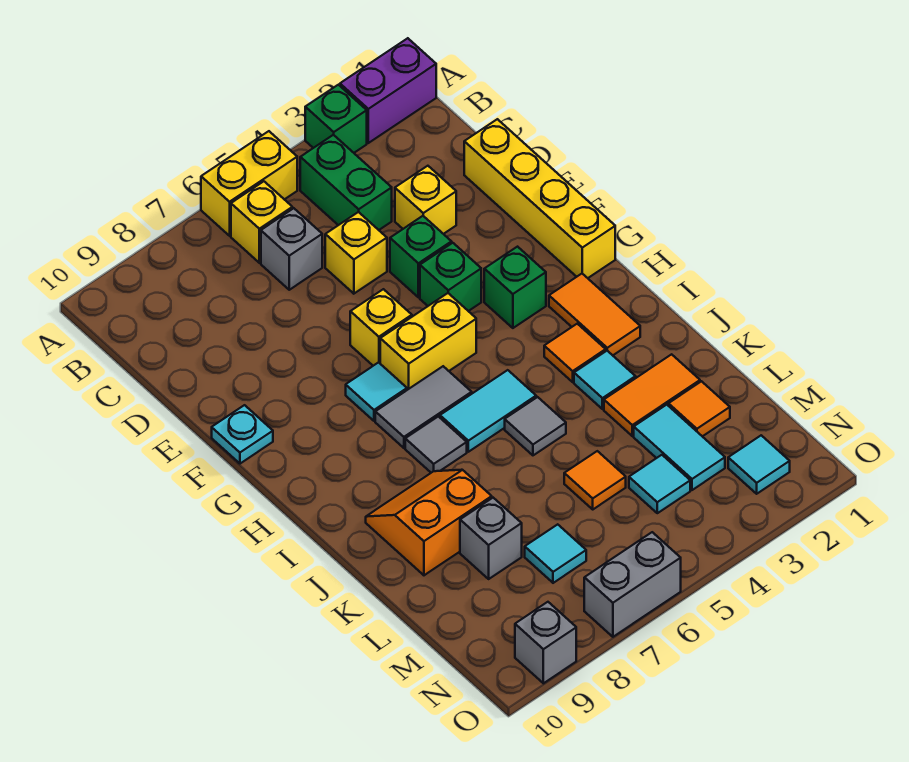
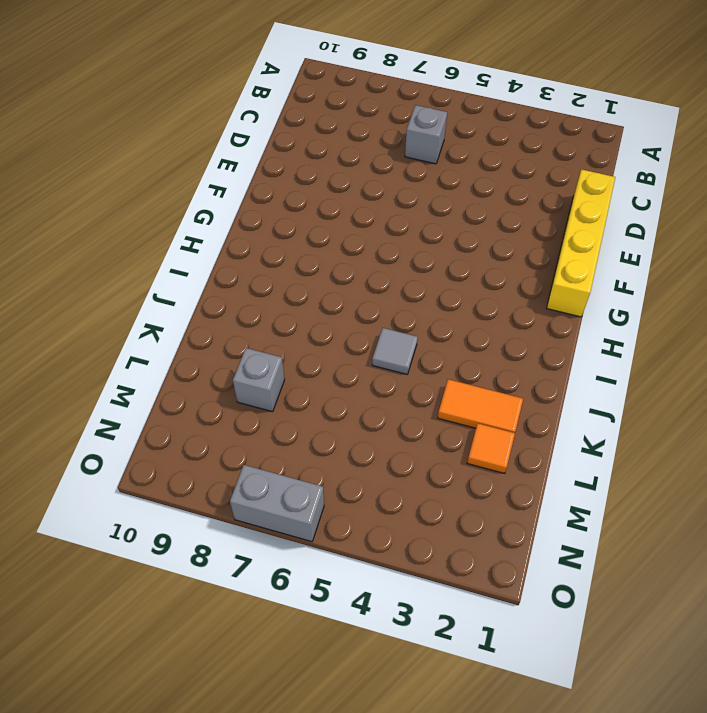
none -> purple 1x2 brick [340,38,436,143]
none -> green 1x1 brick [305,85,367,153]
none -> yellow 1x2 brick [201,131,297,236]
none -> green 1x2 brick [300,135,392,230]

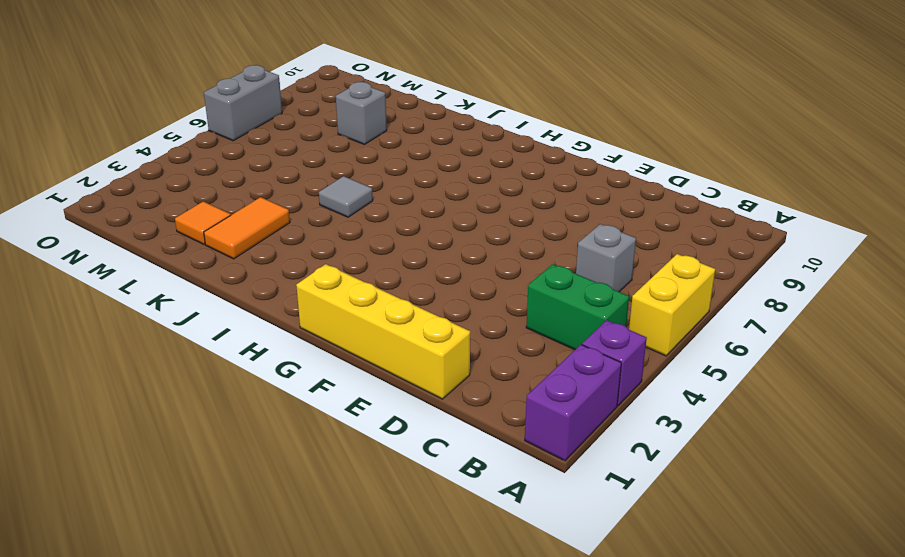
purple 1x1 brick [582,320,647,406] -> green 1x1 brick [305,85,367,153]
none -> yellow 1x1 brick [231,181,292,263]
none -> yellow 1x1 brick [395,166,456,234]
none -> yellow 1x1 brick [325,212,387,294]
none -> green 1x1 brick [390,216,452,297]

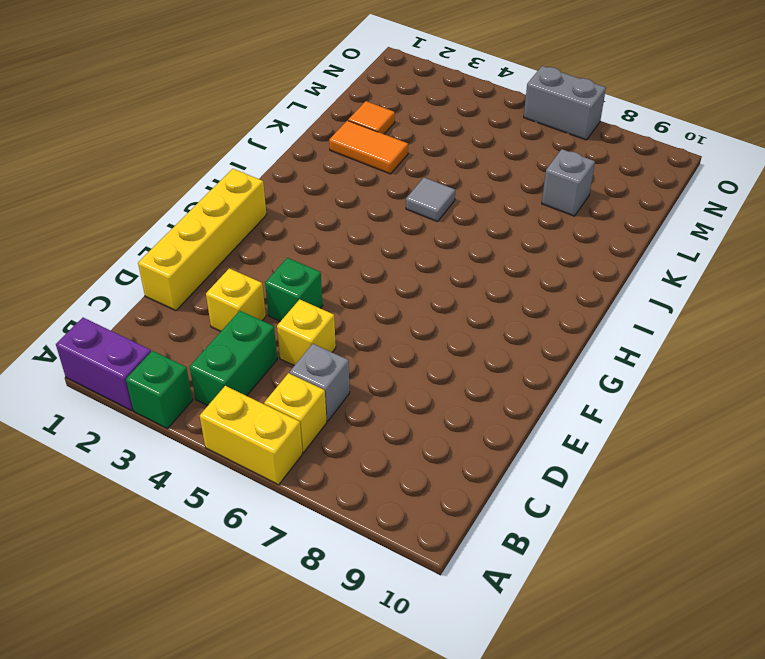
none -> green 1x1 brick [420,243,481,311]
none -> yellow 1x1 brick [350,289,412,366]
none -> cyan 1x1 plate [212,405,273,464]
none -> green 1x1 brick [484,247,546,328]

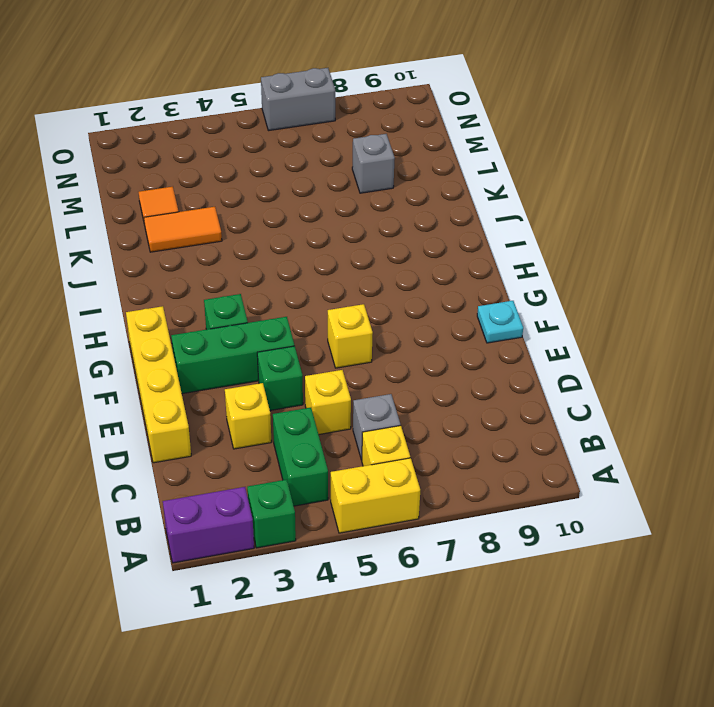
green 1x3 brick [171,317,294,394] -> green 1x1 brick [420,243,481,311]
none -> yellow 1x2 brick [380,293,476,390]
none -> cyan 1x1 tile [346,362,407,421]
none -> orange 1x2 tile [549,274,640,355]
none -> grey 1x2 tile [375,366,472,448]

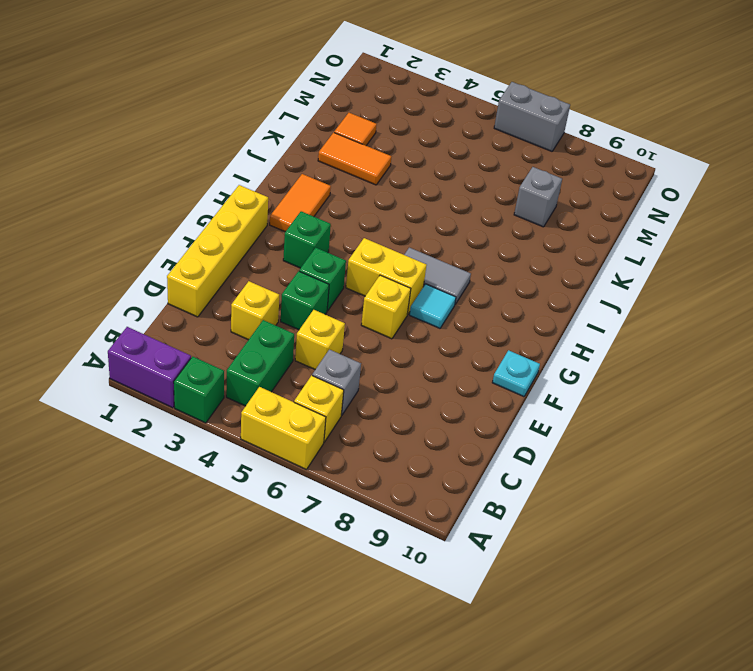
none -> orange 1x1 tile [544,324,606,382]
none -> cyan 1x2 tile [440,370,536,452]
none -> grey 1x1 tile [405,416,467,473]
none -> cyan 1x1 tile [574,351,636,409]

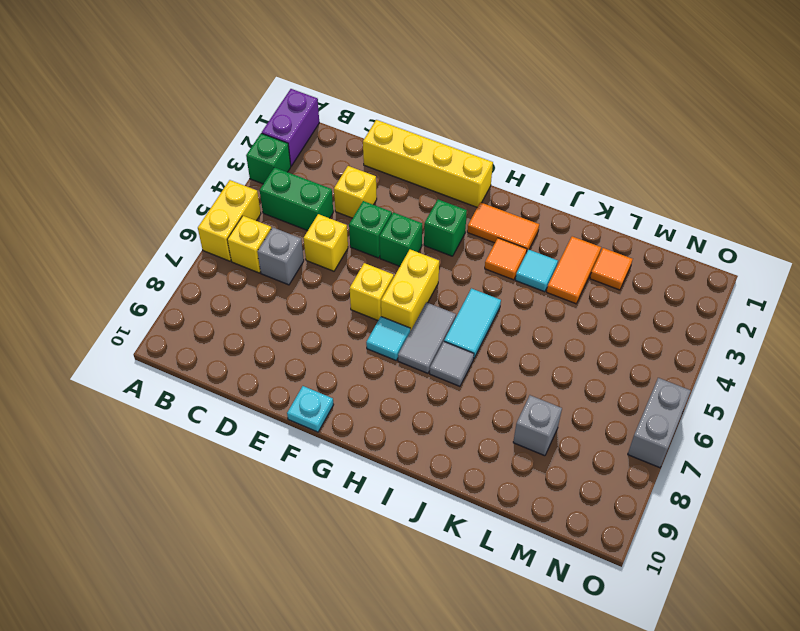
none -> grey 1x1 tile [505,397,566,455]
none -> orange 2x2 slope [366,470,492,575]
none -> cyan 1x2 tile [634,405,725,490]
none -> orange 1x1 tile [564,451,626,509]

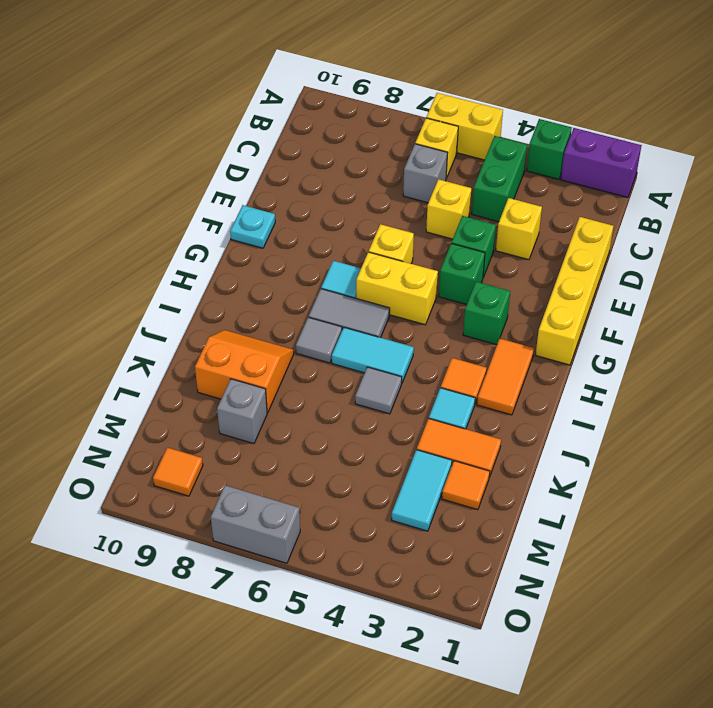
orange 1x1 tile [153,448,203,496] -> orange 1x1 tile moved to [564,451,626,509]
none -> cyan 1x1 tile [629,455,690,513]
none -> cyan 1x1 tile [525,524,586,583]
none -> cyan 1x1 tile [728,435,790,494]
none -> grey 1x1 brick [515,602,576,683]

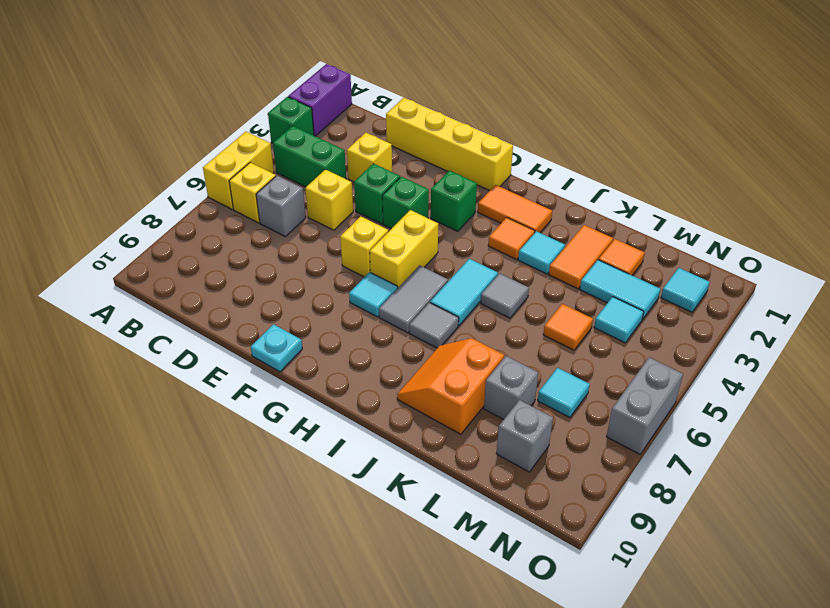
grey 1x1 brick [496,400,553,472] -> grey 1x1 brick moved to [515,602,576,683]

